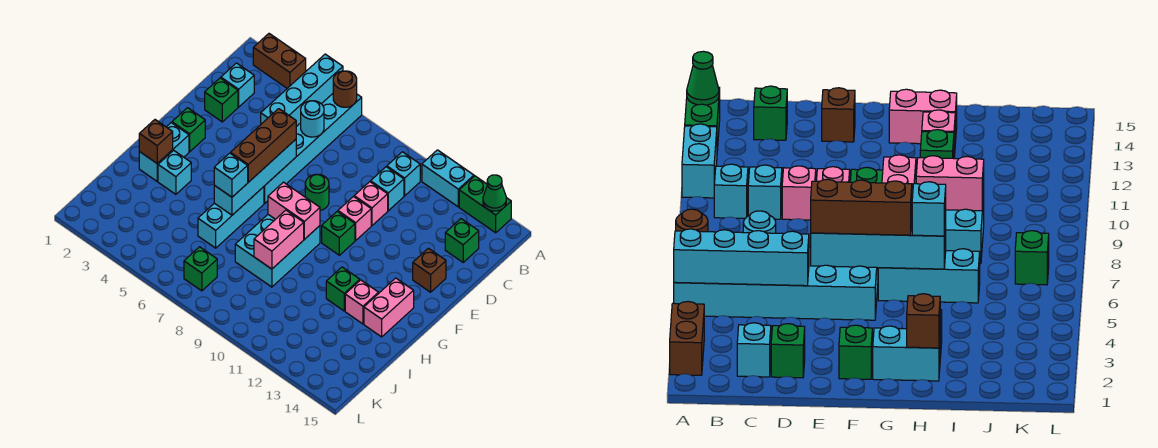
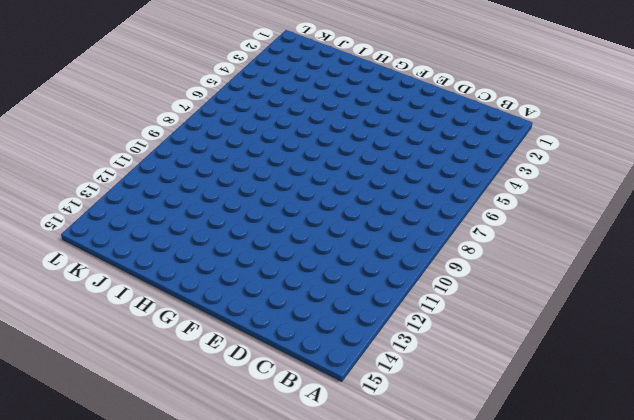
none -> brown 1x2 brick [253,34,306,88]
none -> cyan 2x6 brick [264,94,362,203]
none -> cyan 1x2 brick [422,150,474,207]
none -> green 1x2 brick [459,176,511,233]

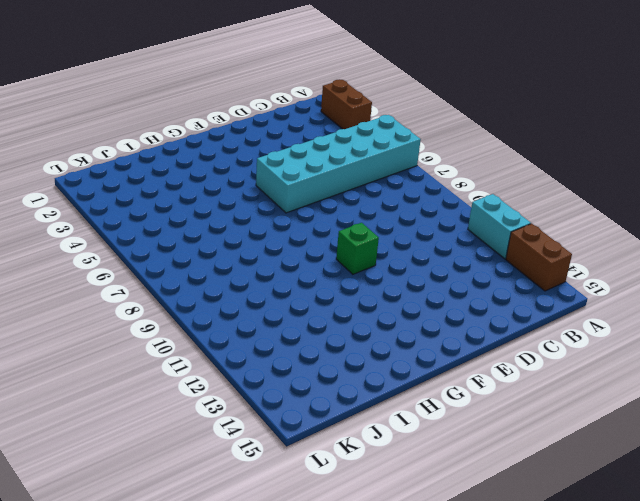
brown 1x2 brick [506,224,572,291] -> green 1x2 brick [459,176,511,233]
none -> cyan 1x1 brick [387,152,420,196]
none -> cyan 1x1 brick [221,63,254,107]
none -> cyan 1x1 brick [371,167,404,211]
none -> green 1x1 brick [445,219,479,262]

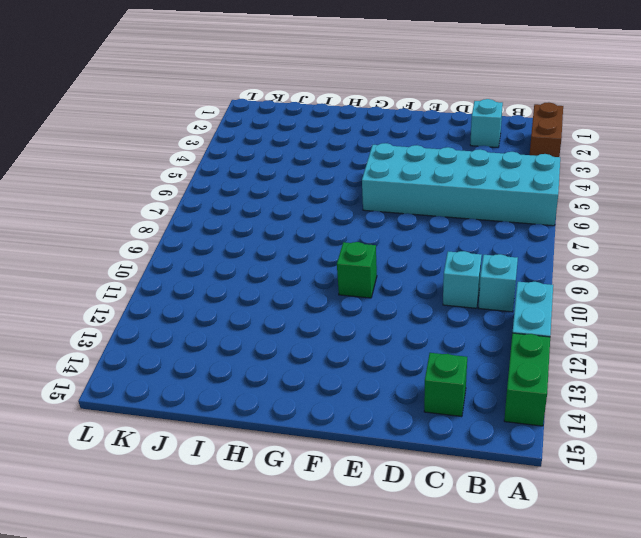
none -> green 1x1 brick [205,78,238,122]
none -> pink 1x1 brick [354,182,388,225]
none -> green 1x1 round brick [305,174,329,210]
none -> pink 1x1 brick [338,197,371,240]

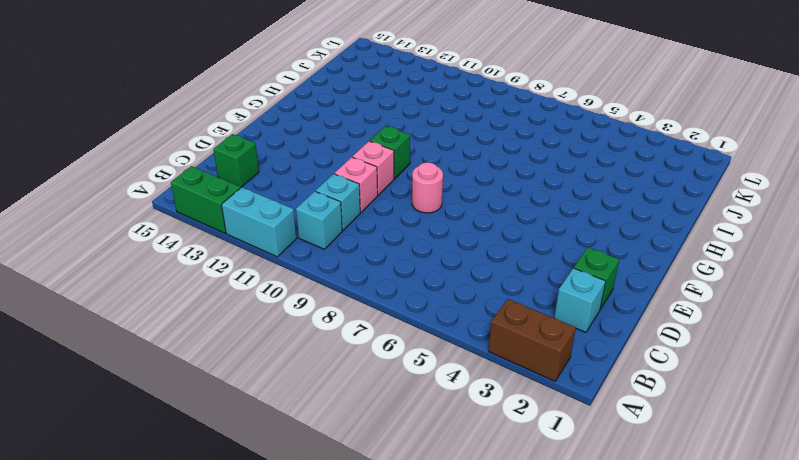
pink 1x1 round brick [412,162,443,213] -> green 1x1 round brick [305,174,329,210]
none -> cyan 2x6 brick [264,94,362,203]
none -> brown 1x1 brick [413,248,446,292]
none -> green 1x1 brick [172,108,205,152]
none -> cyan 1x2 brick [139,123,189,181]

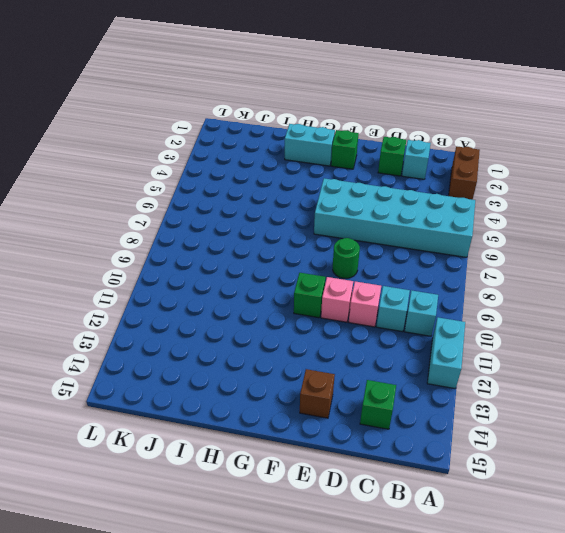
none -> green 1x2 brick [459,176,511,233]
none -> cyan 1x3 brick [198,187,264,248]
none -> cyan 2x3 brick [235,215,320,287]
none -> pink 1x2 brick [364,278,414,337]

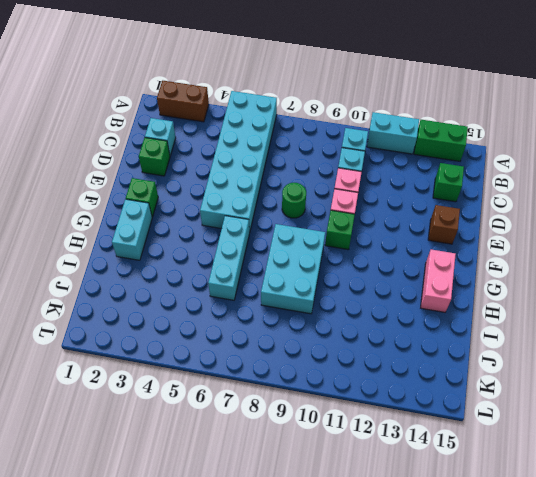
none -> cyan 1x1 brick [158,150,191,194]
none -> green 1x1 brick [326,267,360,311]
none -> pink 1x1 brick [345,280,379,324]
none -> green 1x1 brick [184,247,217,291]

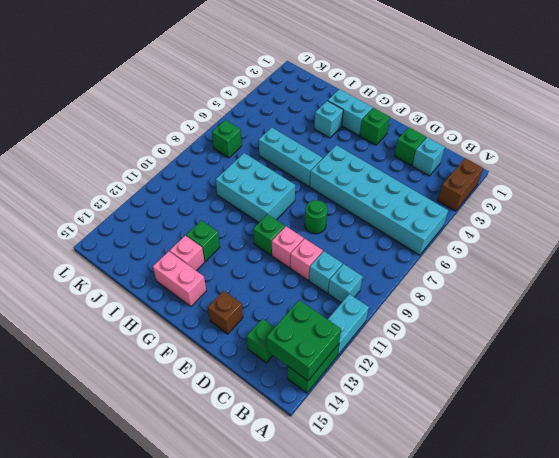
green 2x2 brick [266,300,341,381] -> green 1x1 cone [483,175,506,211]
none -> cyan 1x4 brick [261,54,343,127]
none -> brown 1x1 round brick [333,71,357,107]
none -> cyan 1x1 round brick [301,101,324,137]
none -> cyan 1x4 brick [214,139,296,215]

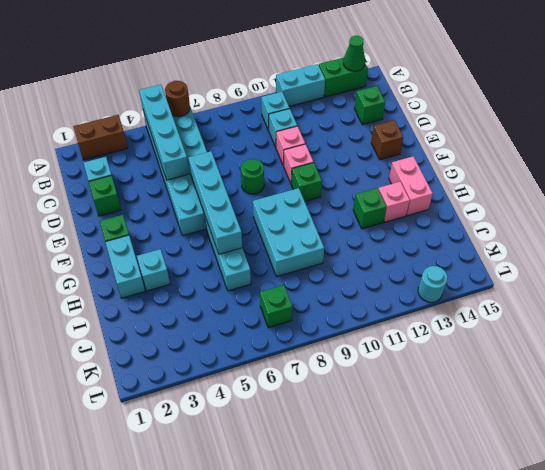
cyan 1x1 round brick [418,266,447,302] -> cyan 1x1 round brick moved to [301,101,324,137]
none -> pink 1x2 brick [268,182,320,239]
none -> brown 1x1 brick [139,120,173,163]
none -> pink 1x2 brick [254,210,304,269]
none -> brown 1x3 brick [231,109,296,182]

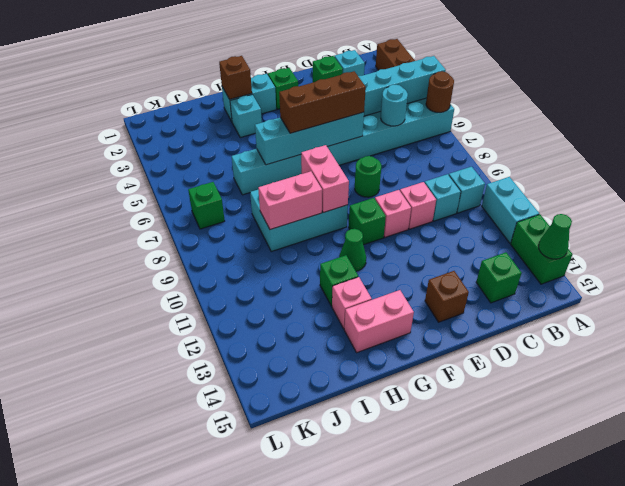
green 1x1 cone [339,229,366,271] -> none
none -> cyan 1x1 brick [214,153,248,197]

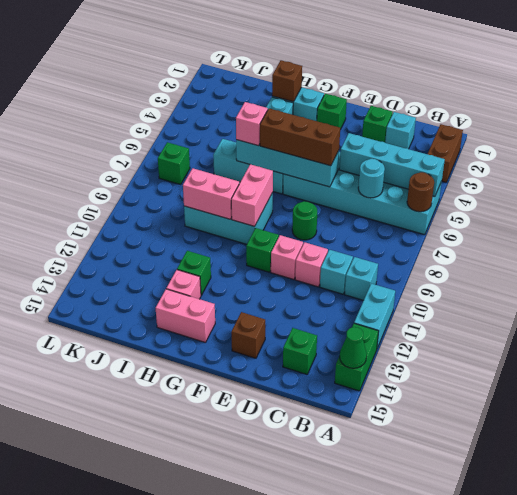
pink 1x1 brick [236,102,268,146] -> cyan 1x1 brick [214,153,248,197]

